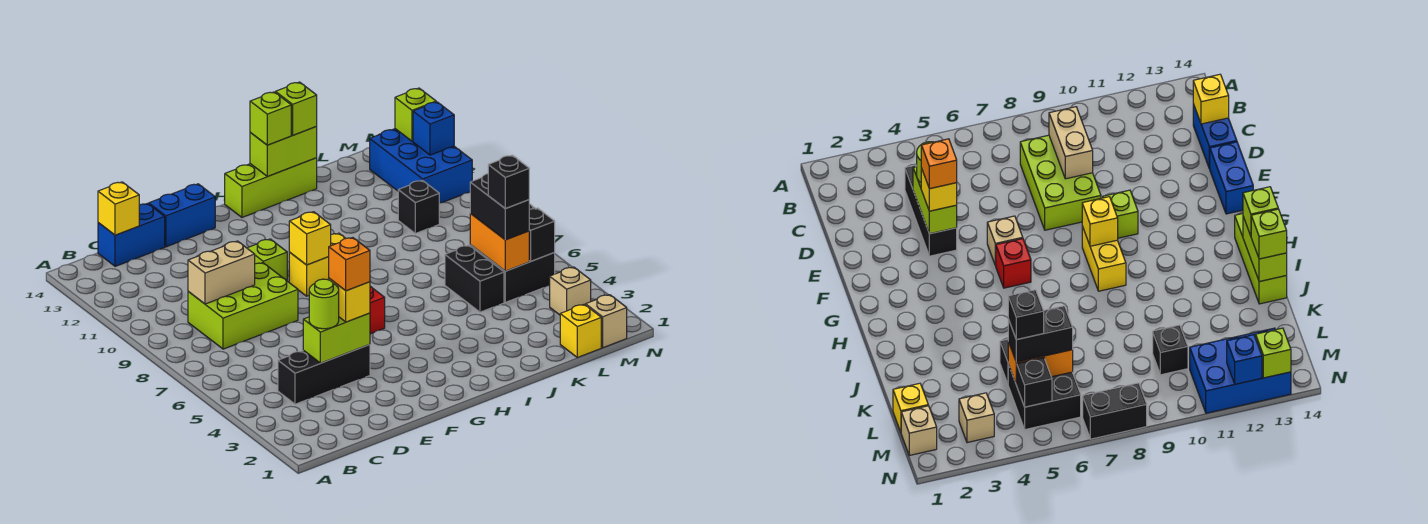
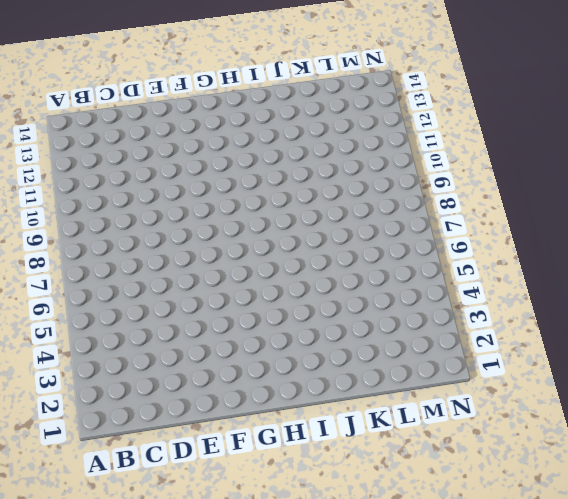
none -> black 1x3 brick [278,344,370,404]
none -> lime 2x3 brick [188,263,298,349]
none -> blue 1x2 brick [98,203,165,266]
none -> blue 1x2 brick [149,184,215,247]

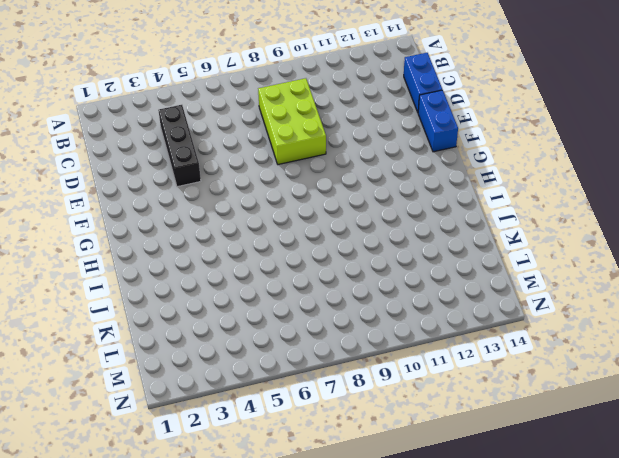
none -> tan 1x1 brick [987,216,1023,265]
none -> lime 1x1 brick [247,239,287,281]
none -> red 1x1 brick [370,286,385,334]
none -> yellow 1x2 brick [289,233,346,296]

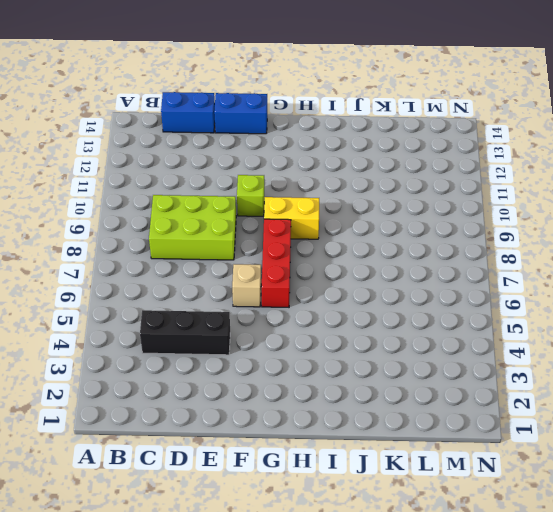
red 1x3 brick [262,219,291,307] -> red 1x1 brick [370,286,385,334]
none -> lime 1x3 brick [225,158,317,217]
none -> black 1x2 brick [445,245,504,312]
none -> yellow 1x1 brick [560,304,601,357]
none -> black 2x2 brick [470,245,555,302]

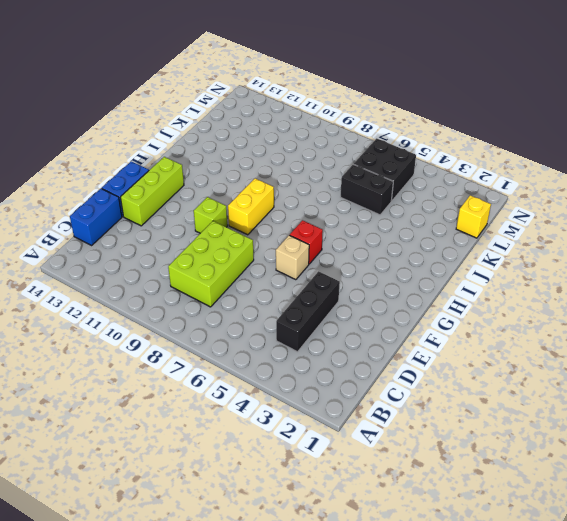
lime 1x3 brick [120,157,184,226] -> lime 1x3 brick moved to [225,158,317,217]
none -> black 1x1 brick [398,180,439,233]
none -> tan 1x1 brick [586,295,627,348]
none -> tan 1x1 brick [550,267,591,315]
none -> blue 2x3 brick [370,129,472,203]

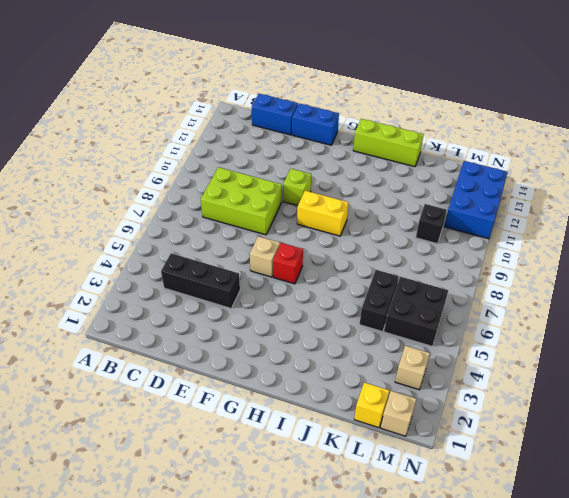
none -> black 1x2 brick [1083,383,1147,439]
none -> tan 1x2 brick [188,241,255,304]
none -> yellow 1x1 brick [98,182,139,235]
none -> lime 1x2 brick [303,313,370,363]

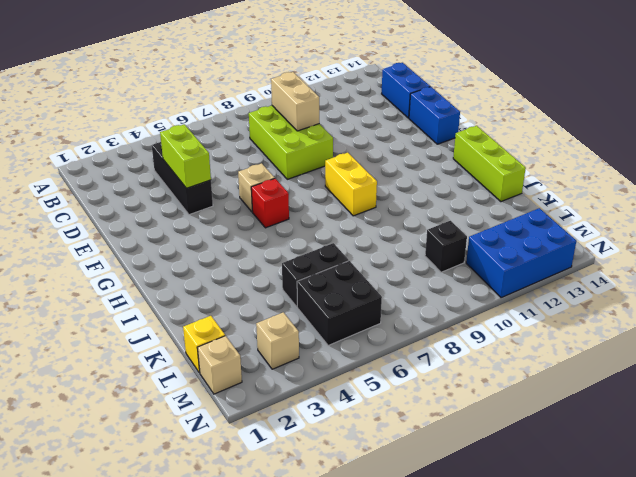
none -> lime 1x1 brick [247,239,287,281]
none -> black 1x2 brick [1083,383,1147,439]
none -> yellow 1x1 brick [98,182,139,235]
none -> yellow 1x1 brick [289,212,331,265]

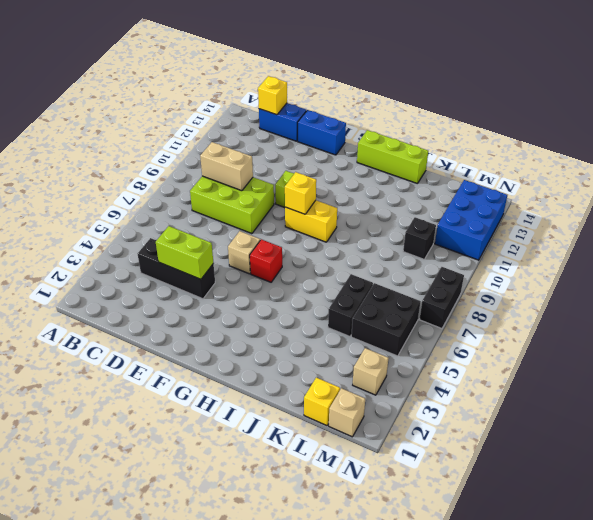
none -> lime 1x2 brick [250,127,317,176]
none -> orange 1x2 brick [470,214,529,271]
none -> black 1x1 brick [529,208,555,261]
none -> blue 1x1 brick [413,102,454,155]

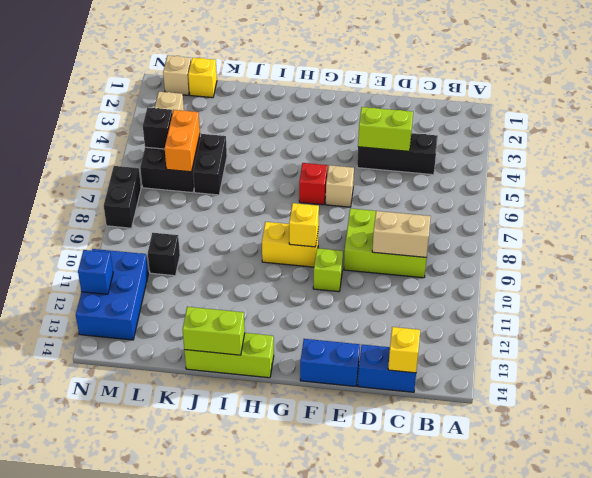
none -> lime 1x1 brick [395,88,436,141]
none -> lime 1x1 round brick [309,279,339,329]
none -> yellow 1x1 brick [329,278,370,322]
none -> lime 1x1 brick [250,92,291,145]

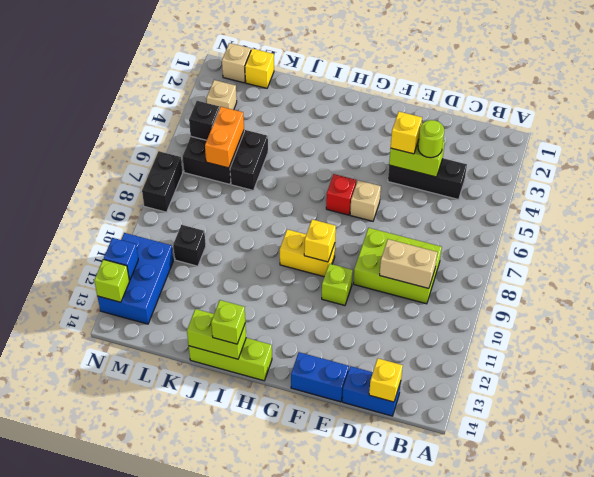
none -> lime 1x1 brick [275,82,317,135]
none -> black 1x2 brick [470,174,529,240]
none -> orange 1x1 brick [329,238,370,291]
none -> black 1x1 brick [488,155,529,209]

